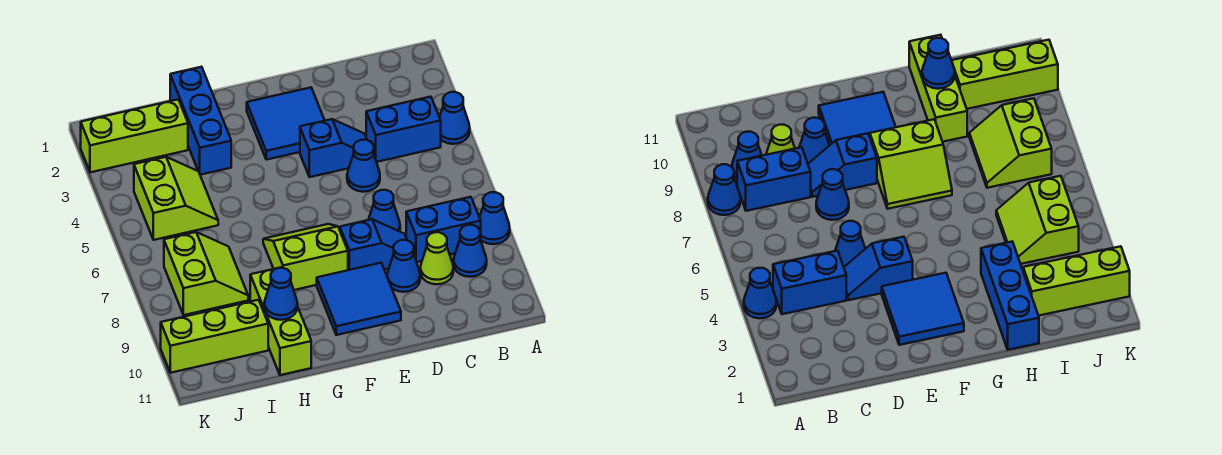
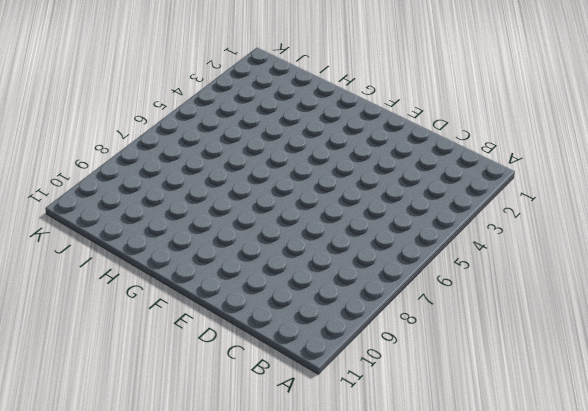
none -> blue 1x1 cone [439,92,470,144]
none -> blue 1x1 cone [480,192,510,244]
none -> blue 1x2 brick [366,97,441,162]

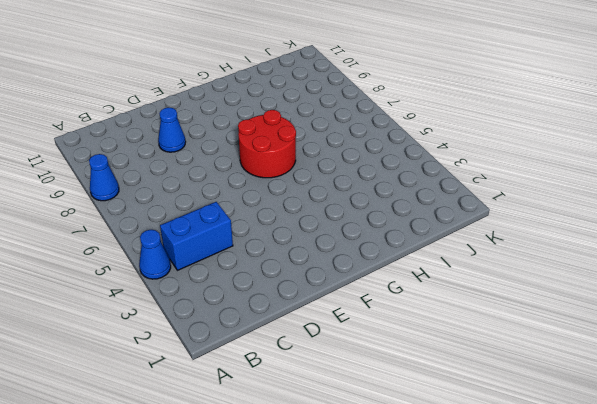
red 2x2 round brick [238,110,296,178] -> lime 2x2 slope [263,224,348,290]
none -> blue 1x2 brick [406,197,481,262]
none -> blue 1x1 cone [454,225,487,277]
none -> lime 1x1 cone [420,232,453,284]

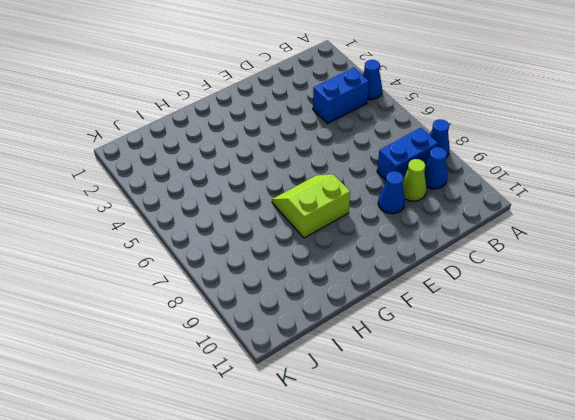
none -> blue 1x2 slope [300,119,367,177]
none -> blue 1x1 cone [347,140,380,192]
none -> blue 1x1 cone [368,190,400,231]

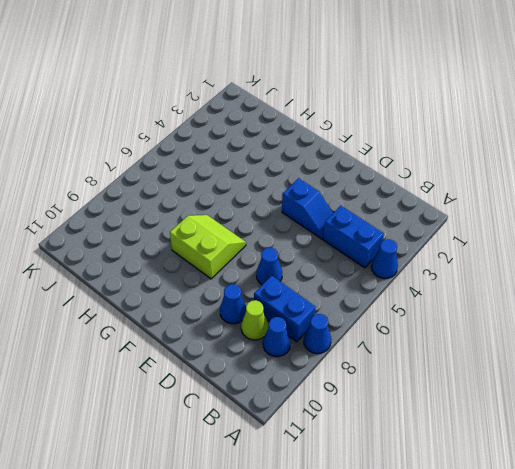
none -> blue 1x1 cone [347,140,380,192]
none -> blue 1x2 slope [340,219,407,270]
none -> blue 2x2 tile [247,88,325,160]

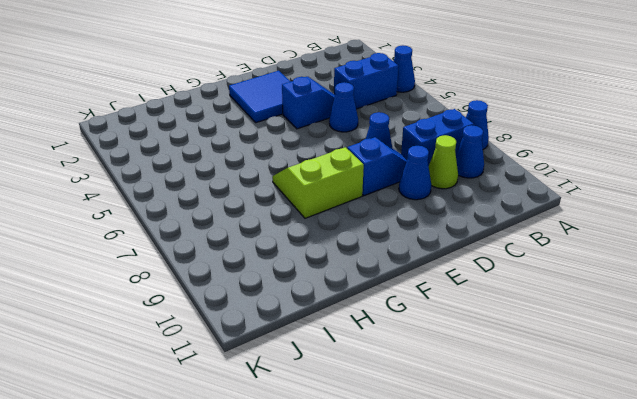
none -> blue 2x2 tile [317,263,401,335]
none -> blue 1x3 brick [170,67,231,175]
none -> lime 1x3 brick [250,267,311,375]

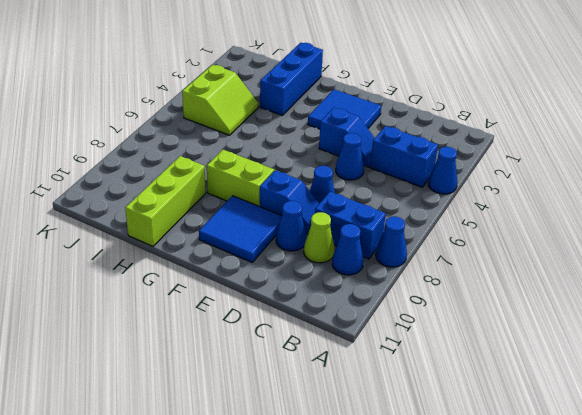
none -> lime 1x3 brick [81,99,188,172]
none -> lime 2x2 slope [164,232,248,315]
none -> lime 1x3 brick [161,300,268,373]

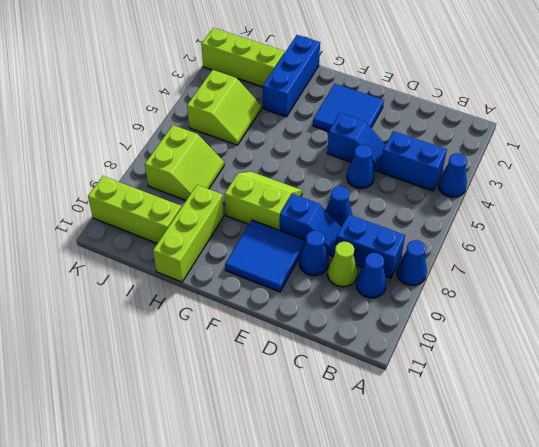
none -> blue 1x1 cone [264,268,297,320]

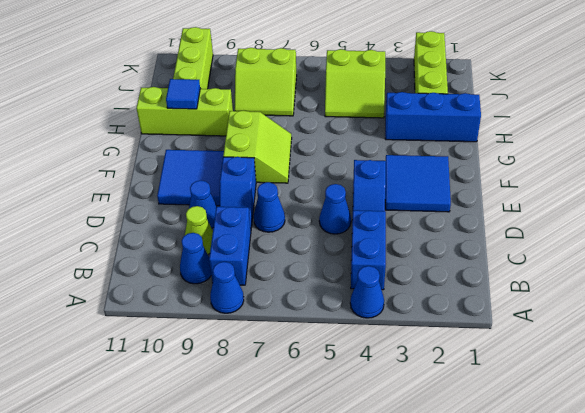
blue 1x1 tile [166,79,201,109] -> blue 1x1 cone [264,268,297,320]

